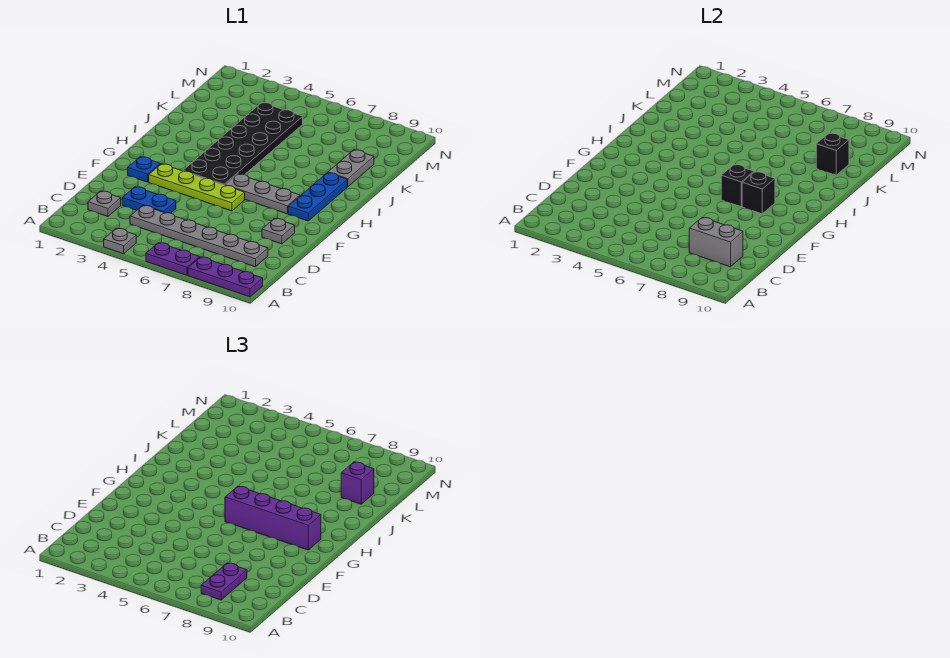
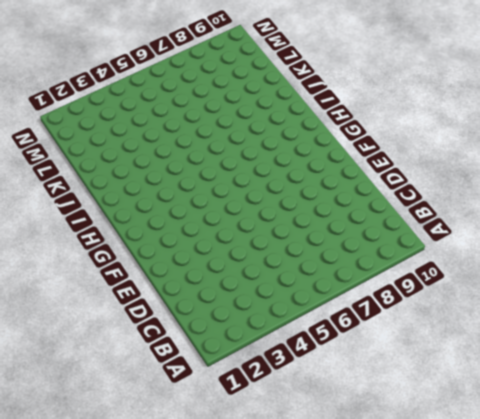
none -> grey 1x1 plate [104,228,136,254]
none -> purple 1x2 plate [146,243,200,275]
none -> purple 1x3 plate [188,257,263,297]

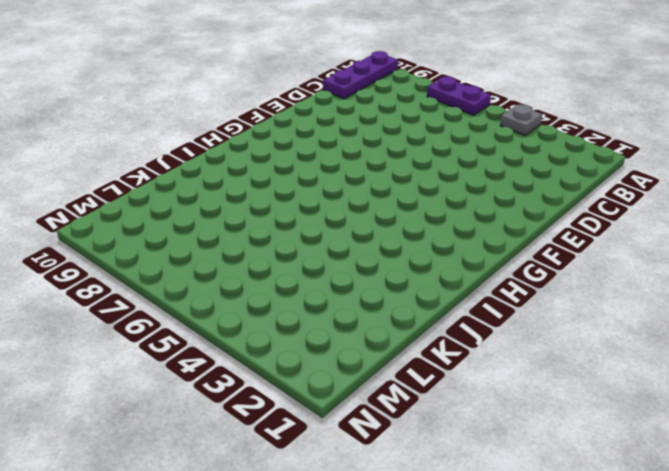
purple 1x3 plate [323,51,398,99] -> purple 1x3 plate turned to [188,257,263,297]
none -> grey 1x1 plate [88,191,121,217]
none -> grey 1x6 plate [130,205,268,267]
none -> blue 1x2 plate [122,187,176,213]

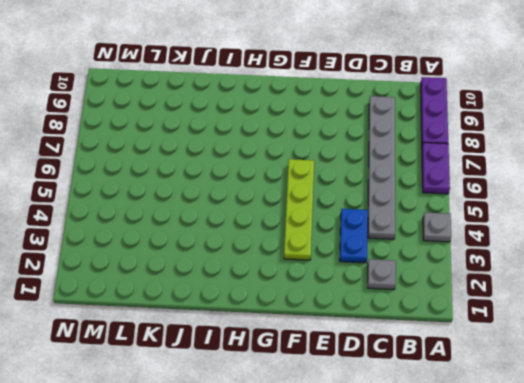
none -> grey 1x1 plate [262,218,295,244]
none -> blue 1x1 plate [128,157,160,182]
none -> black 2x6 plate [183,102,303,185]

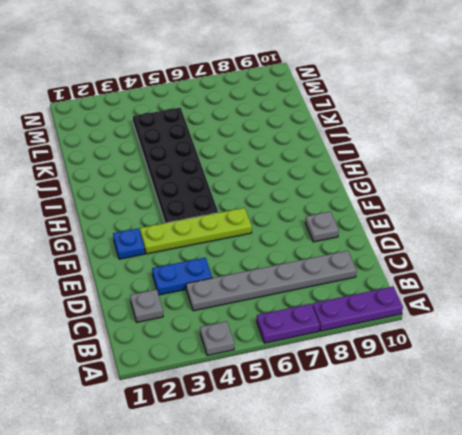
none -> grey 1x3 plate [225,174,300,214]
none -> blue 1x3 plate [288,173,347,221]
none -> grey 1x2 plate [328,150,374,187]

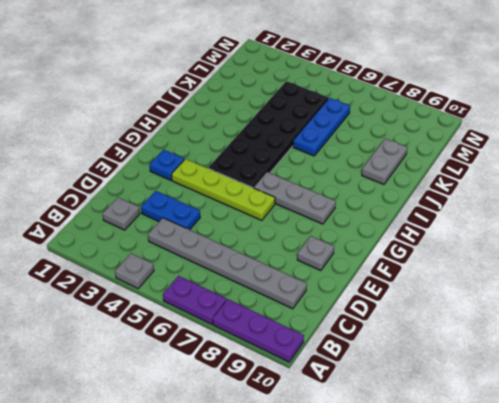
blue 1x3 plate [293,98,350,156] -> blue 1x3 plate moved to [288,173,347,221]
none -> grey 1x2 brick [689,217,743,267]
none -> black 1x1 brick [721,165,754,207]
none -> black 1x1 brick [742,172,775,214]

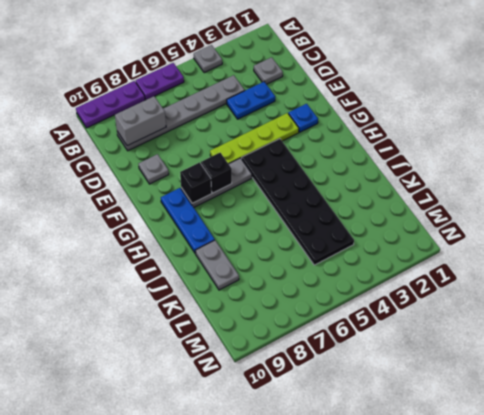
none -> black 1x1 brick [816,133,849,175]
none -> purple 1x2 plate [201,563,247,600]
none -> purple 1x4 brick [225,486,321,550]

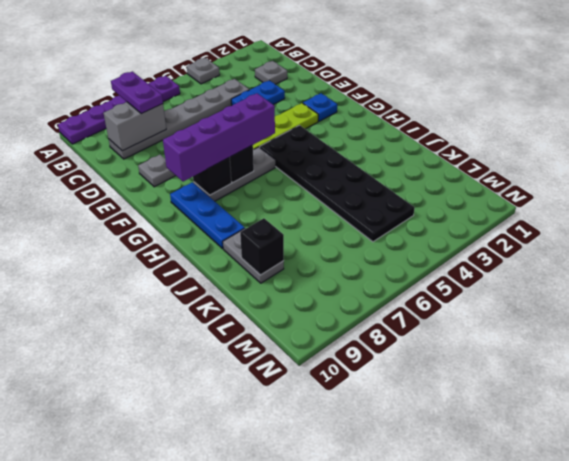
none -> purple 1x1 brick [341,462,374,504]

